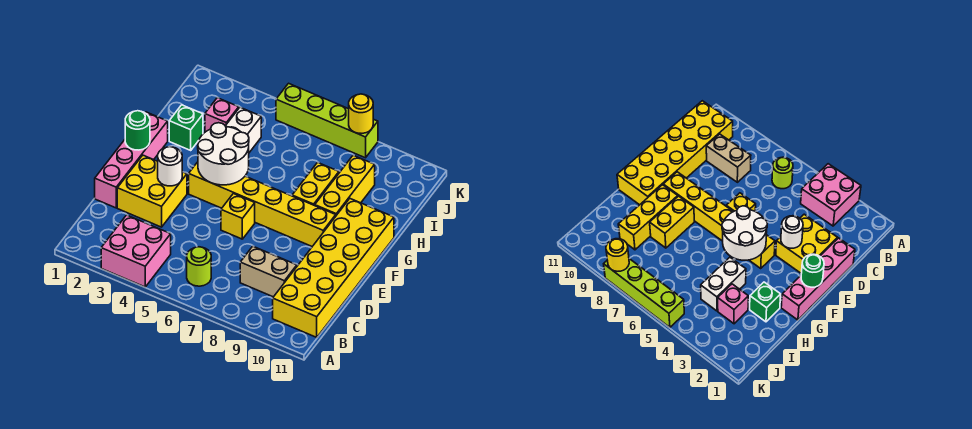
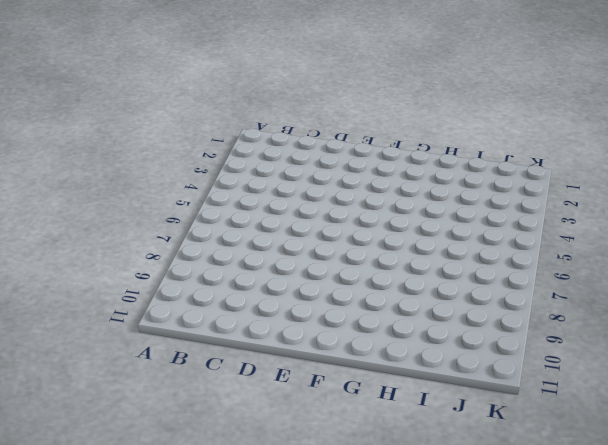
none -> pink 2x2 brick [101,215,171,287]
none -> lime 1x1 round brick [187,247,211,286]
none -> yellow 2x6 brick [273,199,394,337]

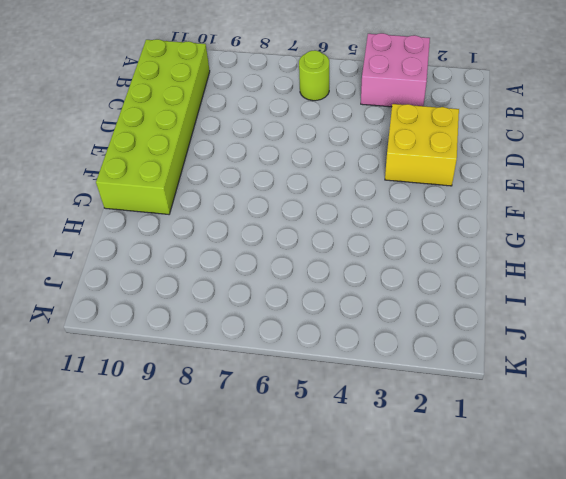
lime 2x6 brick [96,39,210,214] -> yellow 2x6 brick [273,199,394,337]
none -> tan 1x2 brick [240,246,297,297]
none -> pink 1x4 brick [95,112,168,208]
none -> yellow 1x1 brick [221,194,255,239]

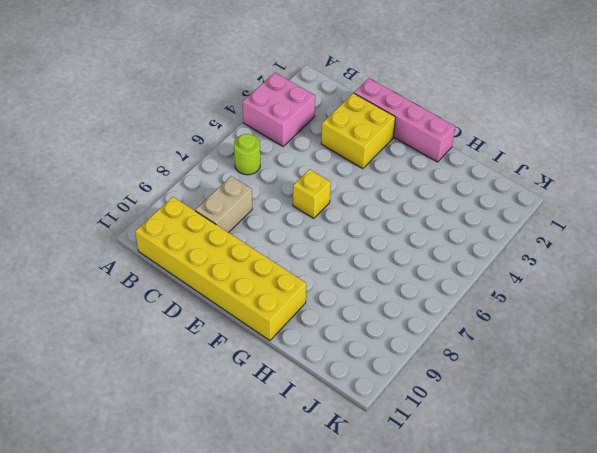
none -> yellow 1x6 brick [189,162,336,246]
none -> yellow 1x2 brick [292,163,339,205]
none -> yellow 1x3 brick [315,155,375,215]

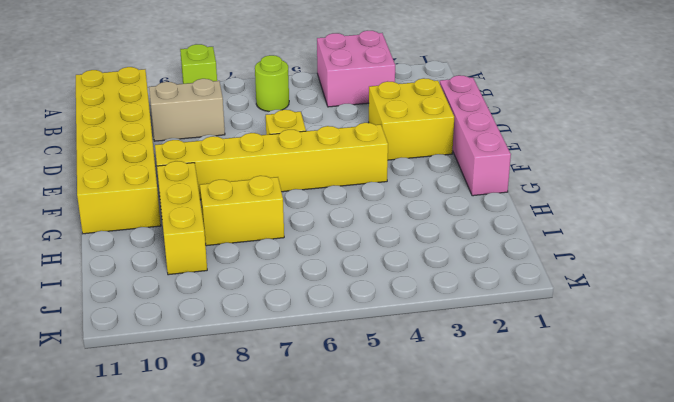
lime 1x1 brick [180,44,217,84] -> none
yellow 1x2 brick [200,176,284,246] -> yellow 1x2 brick turned to [292,163,339,205]
none -> green 1x1 brick [169,105,203,150]
none -> white 1x2 brick [226,107,261,153]
none -> pink 1x1 brick [205,98,239,132]

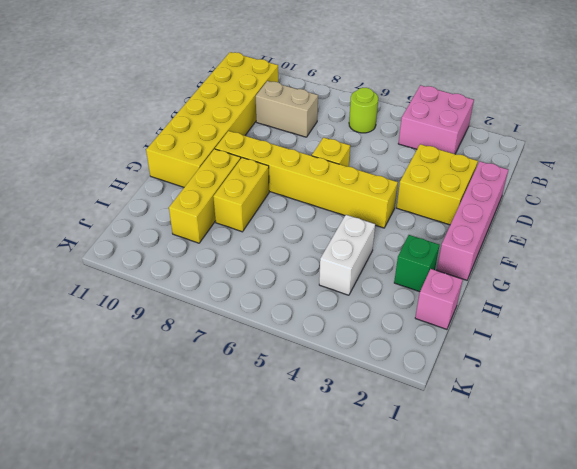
pink 1x1 brick [415,269,463,329] -> pink 1x1 brick moved to [205,98,239,132]
none -> lime 1x4 brick [276,83,378,158]
none -> white 1x1 round brick [158,147,182,186]
none -> green 1x1 round brick [125,111,150,150]

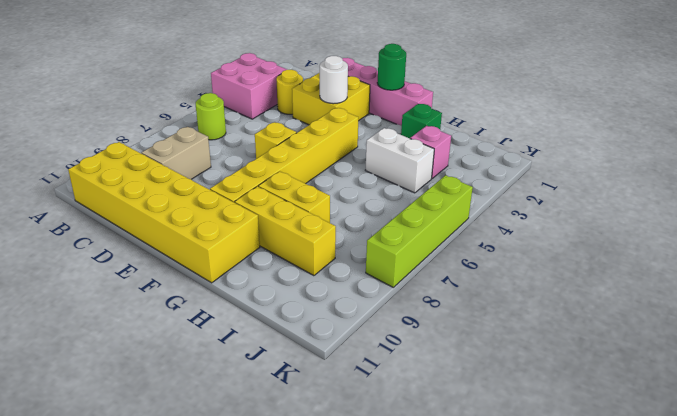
yellow 1x1 round brick [276,70,303,114] -> yellow 1x1 round brick moved to [349,94,373,133]
none -> white 2x2 round brick [198,123,249,185]

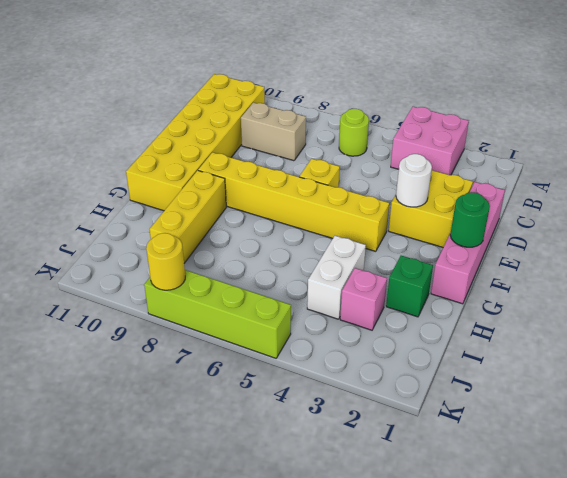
none -> yellow 1x2 brick [292,163,339,205]
none -> white 2x2 round brick [198,123,249,185]

